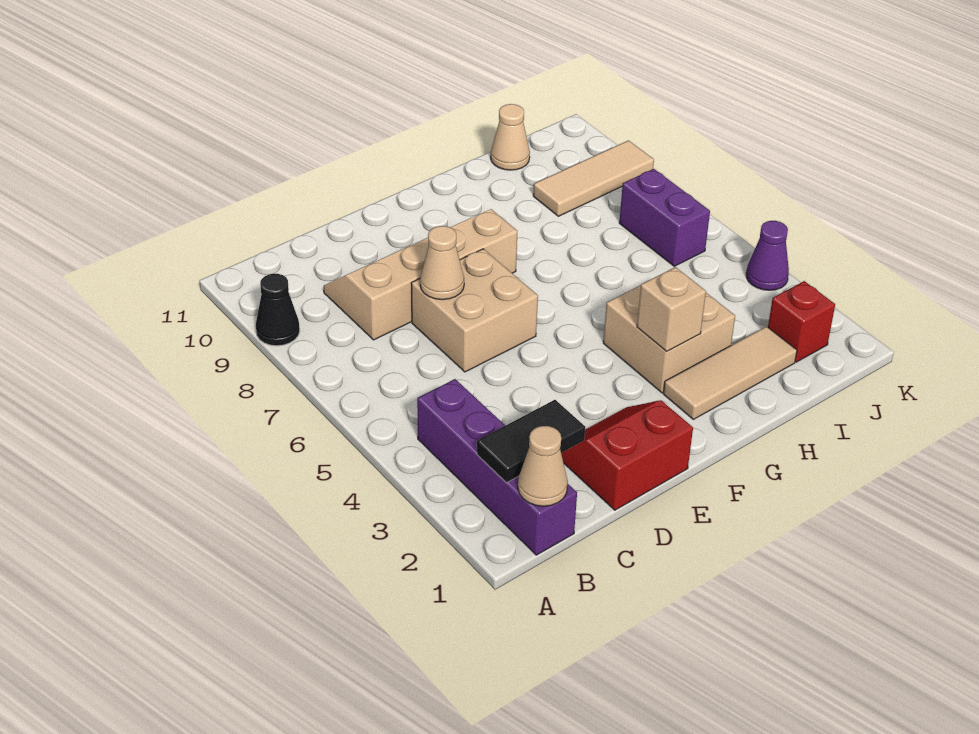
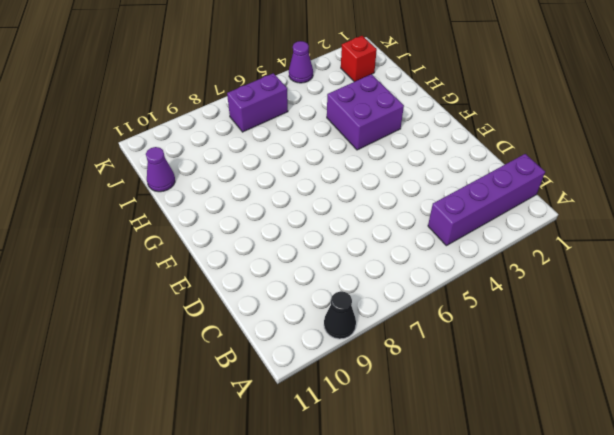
purple 2x2 brick [327,74,404,150] -> tan 2x2 brick [603,285,735,393]
purple 1x1 cone [146,147,175,192] -> tan 1x1 cone [491,104,530,170]
none -> tan 2x4 slope [324,209,517,340]
none -> red 2x2 slope [561,400,693,510]
none -> tan 2x2 brick [411,249,538,372]

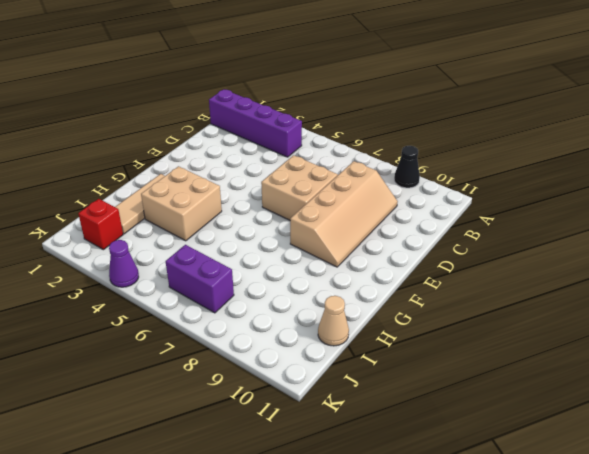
none -> red 2x2 slope [561,400,693,510]
none -> tan 1x3 tile [533,140,654,216]
none -> tan 1x1 cone [518,426,568,506]

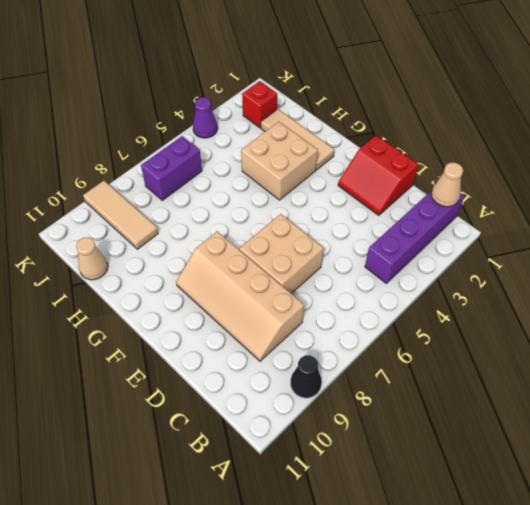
none -> black 1x2 tile [477,400,585,483]
none -> tan 1x1 cone [420,226,464,300]
none -> tan 1x1 brick [637,267,706,352]

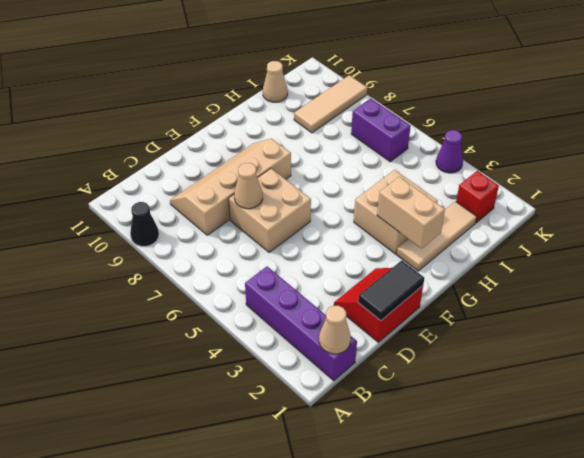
black 1x2 tile [358,260,424,321] -> black 1x2 tile moved to [477,400,585,483]
tan 1x2 brick [377,177,445,249] -> tan 1x1 brick [637,267,706,352]

